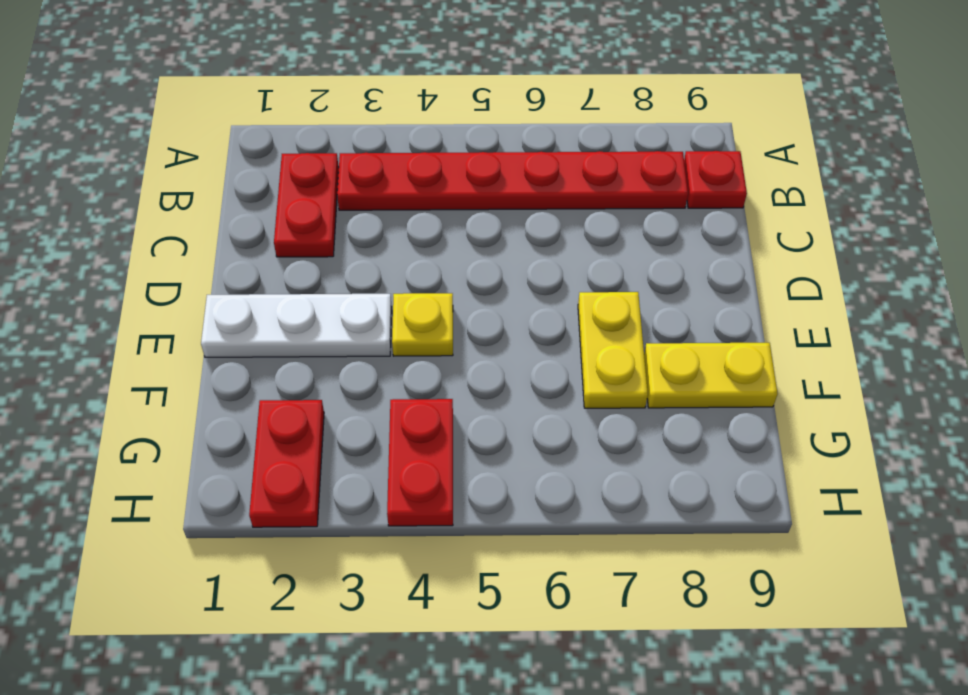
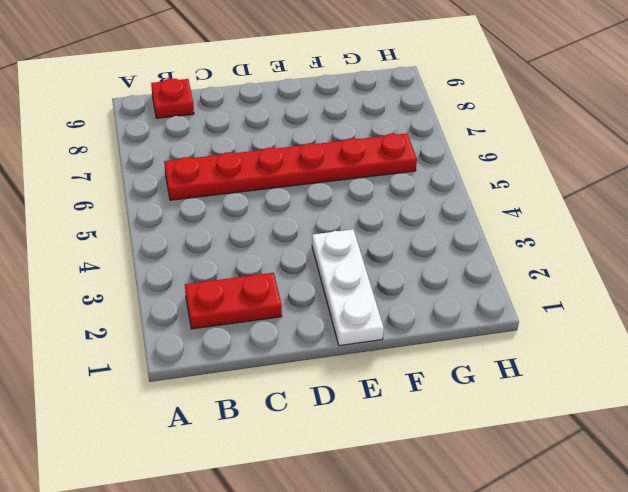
red 1x6 plate [164,133,417,200] -> red 1x6 plate turned to [337,151,688,210]
none -> yellow 1x1 plate [392,293,453,356]
none -> yellow 1x2 plate [578,292,648,408]

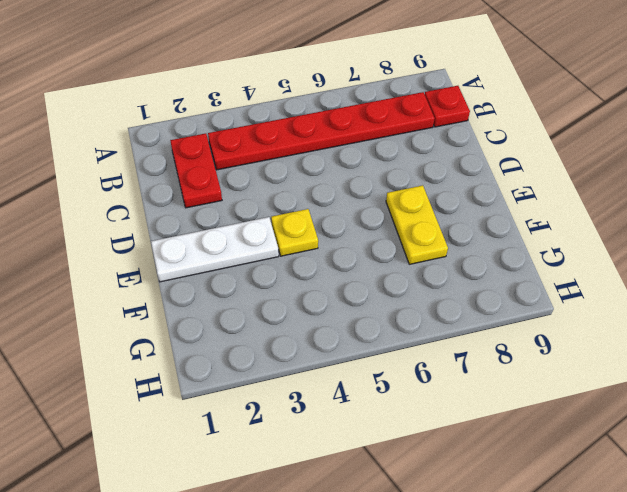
none -> yellow 1x2 plate [644,343,778,408]
none -> red 1x2 plate [249,400,324,527]

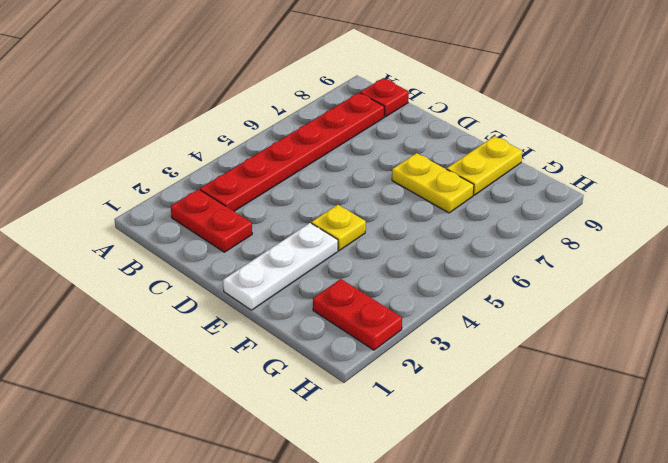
none -> red 1x2 plate [387,399,453,526]

